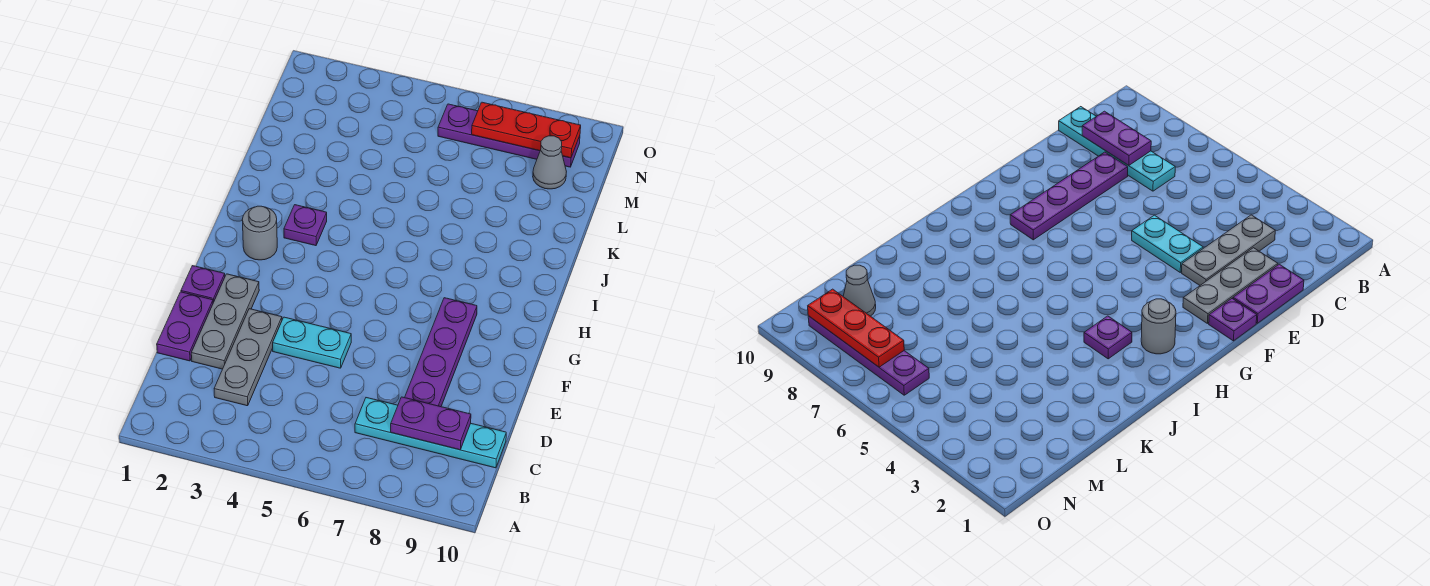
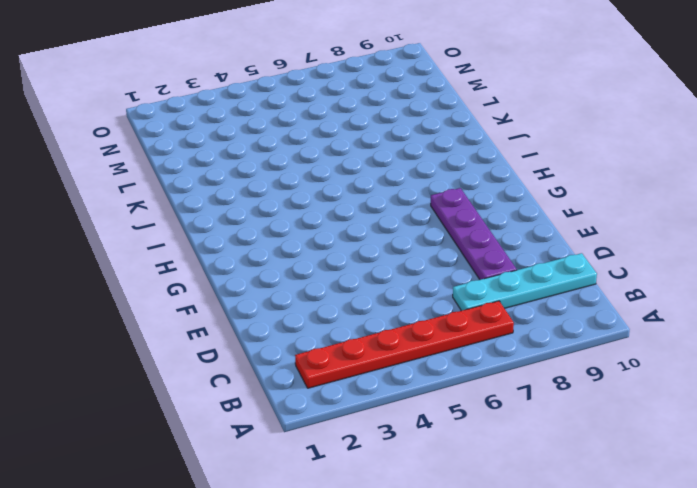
red 1x6 plate [295,301,514,388] -> none
none -> grey 1x3 plate [214,309,282,406]
none -> purple 1x2 plate [157,292,213,361]
none -> grey 1x3 plate [191,274,259,369]

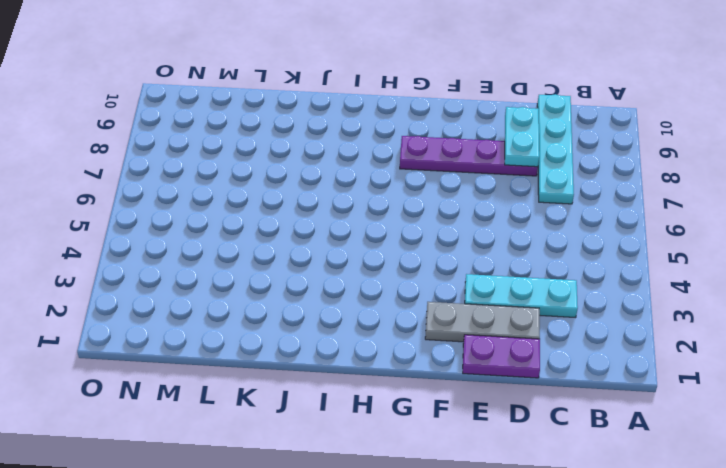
cyan 1x3 plate [465,274,578,318] -> grey 1x3 plate [214,309,282,406]
cyan 1x2 plate [505,107,539,167] -> cyan 1x2 plate moved to [273,317,351,368]
none -> purple 1x1 plate [181,266,225,303]
none -> grey 1x1 round brick [242,206,277,260]
none -> purple 1x1 plate [284,205,327,246]

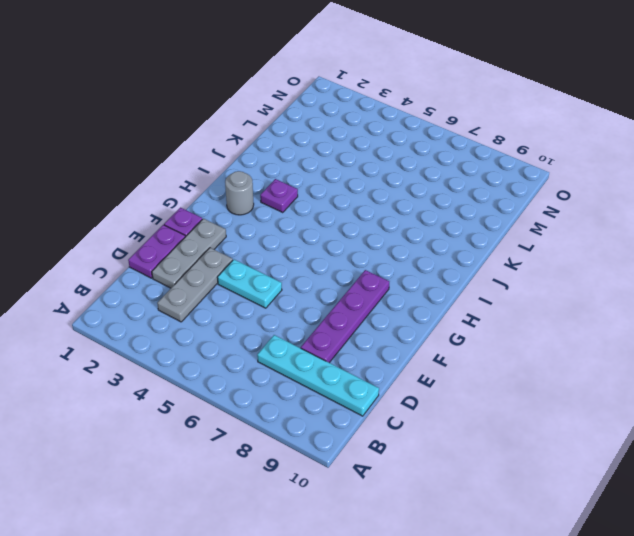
none -> grey 1x1 cone [533,136,566,189]
none -> purple 1x4 plate [438,104,580,167]
none -> purple 1x2 plate [391,397,471,450]

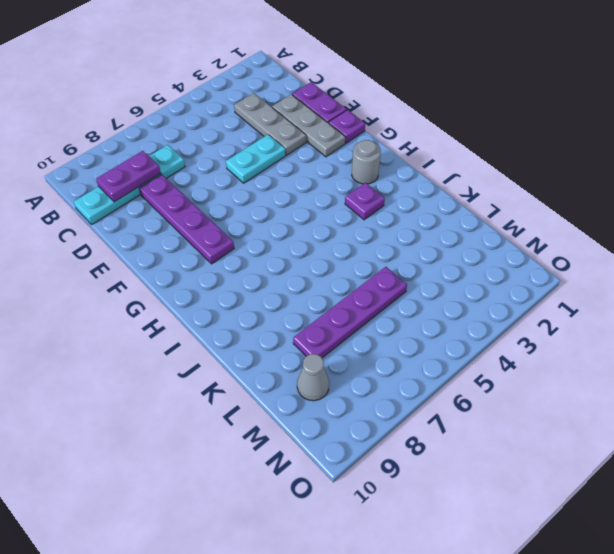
purple 1x4 plate [293,267,407,358] -> purple 1x4 plate moved to [438,104,580,167]
none -> red 1x3 plate [472,102,581,158]

